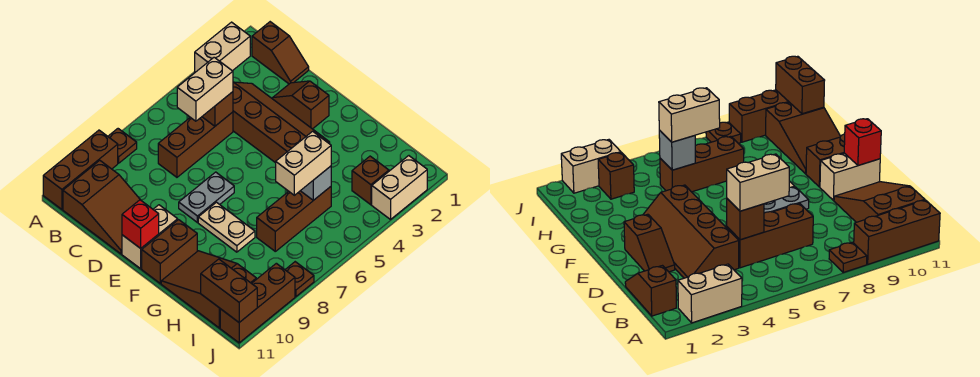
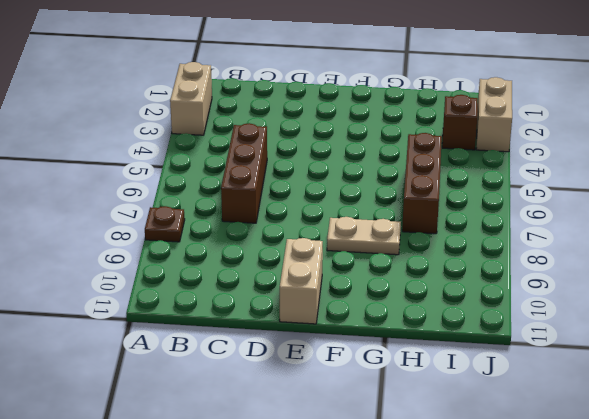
none -> brown 1x3 brick [43,130,118,209]
none -> brown 1x2 slope [252,22,309,84]
none -> brown 2x3 slope [63,160,140,254]

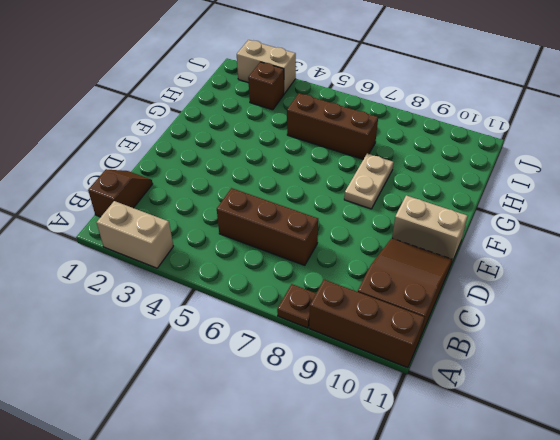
none -> brown 2x4 slope [233,82,330,163]
none -> brown 1x2 slope [273,81,329,129]
none -> grey 1x2 plate [179,172,234,222]

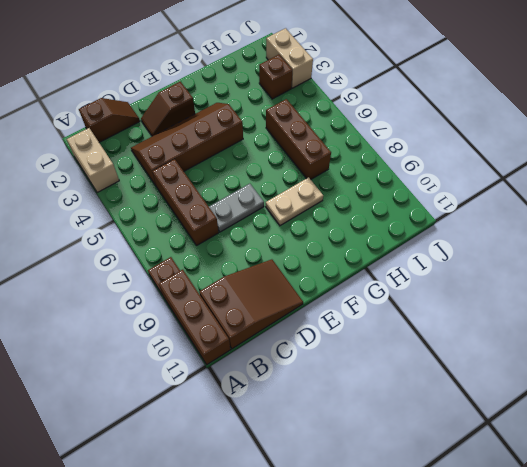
grey 1x2 plate [209,184,264,232] -> grey 1x2 plate turned to [179,172,234,222]
none -> tan 1x2 brick [122,205,178,269]
none -> brown 1x2 brick [142,220,197,283]
none -> brown 2x3 slope [161,251,256,328]

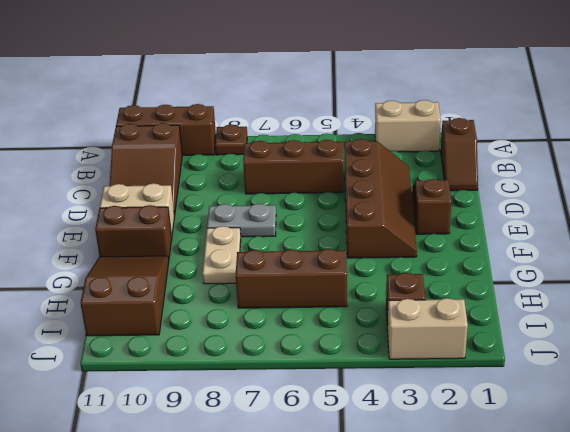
none -> brown 1x1 plate [285,262,314,296]
none -> brown 1x3 brick [220,263,295,343]
none -> brown 1x1 brick [202,92,233,126]

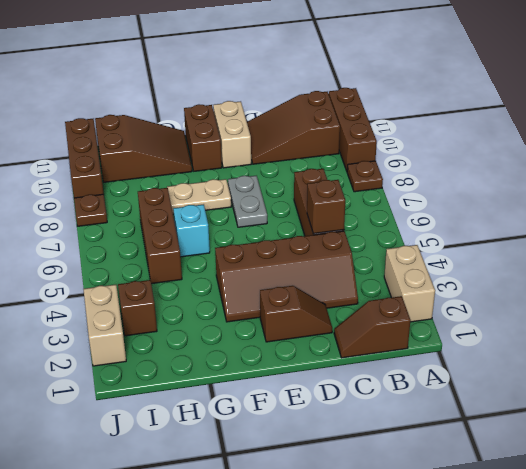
cyan 1x1 brick [173,204,210,257] -> none
none -> red 1x1 brick [122,200,159,248]
none -> grey 1x1 brick [301,166,331,200]
none -> brown 1x2 brick [200,259,257,322]

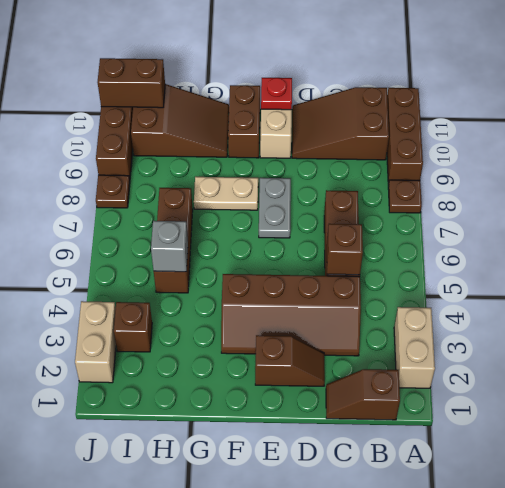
red 1x1 plate [261,78,292,110] -> red 1x1 brick [122,200,159,248]
none -> tan 1x2 brick [177,57,233,121]
none -> tan 1x2 brick [276,131,331,195]

